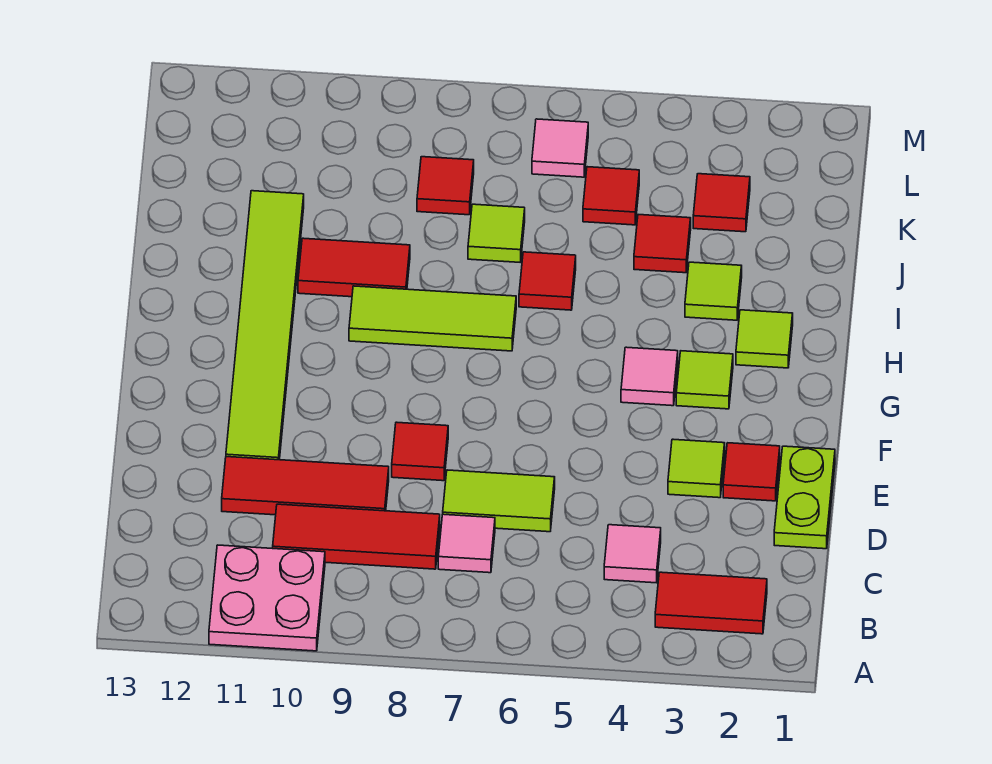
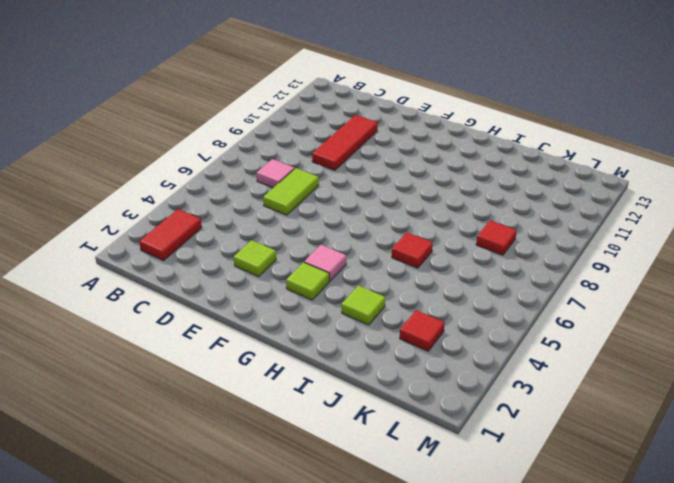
none -> pink 2x2 plate [209,545,325,651]
none -> pink 1x1 tile [604,525,661,583]
none -> red 1x3 tile [273,504,440,569]

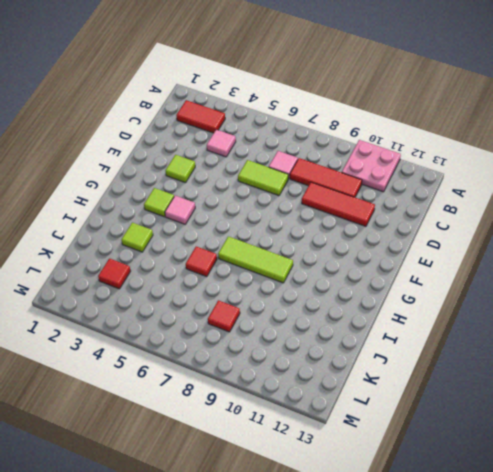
none -> lime 1x2 plate [774,446,835,549]
none -> red 1x1 tile [723,443,780,501]
none -> red 1x1 tile [392,422,448,481]

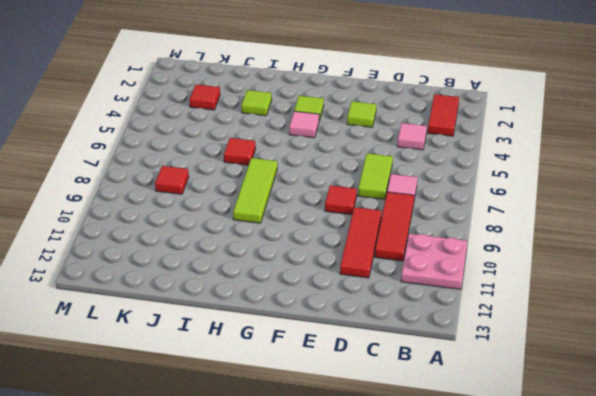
none -> lime 1x2 plate [774,446,835,549]
none -> red 1x1 tile [723,443,780,501]
none -> lime 1x6 tile [226,191,304,460]

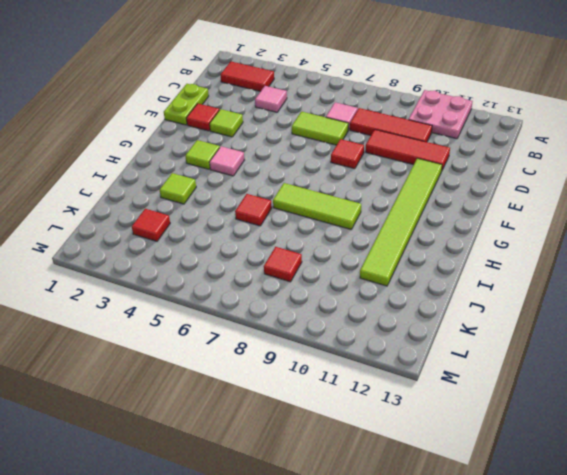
none -> lime 1x1 tile [736,310,793,368]
none -> red 1x2 tile [298,238,410,297]
none -> red 1x1 tile [634,215,691,273]

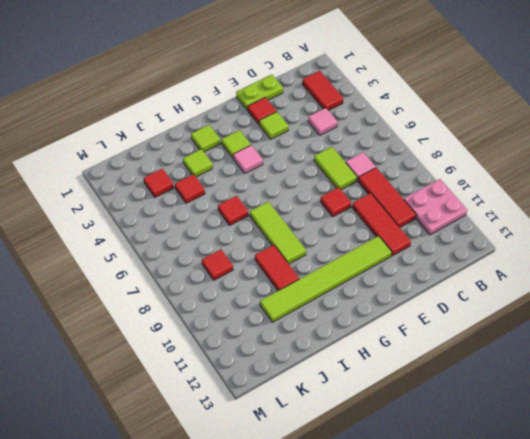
none -> lime 1x1 tile [468,204,525,262]
none -> red 1x1 tile [583,167,639,225]
none -> pink 1x1 tile [532,119,588,177]

